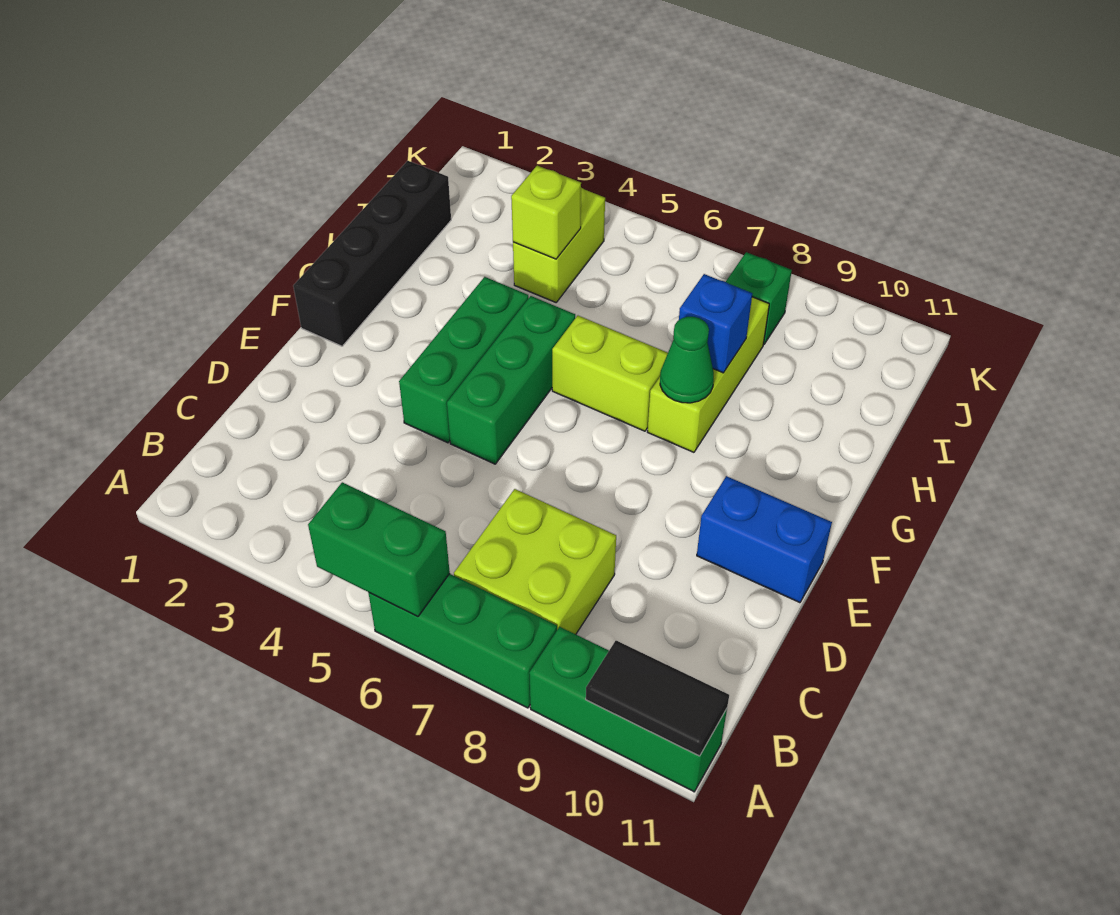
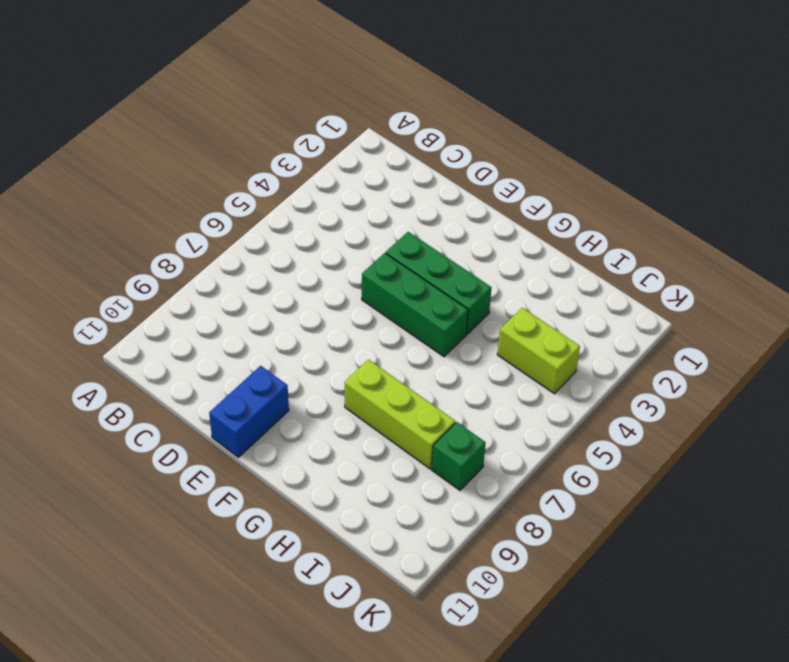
none -> green 1x3 brick [369,574,557,708]
none -> green 1x3 brick [529,627,727,792]
none -> lime 2x2 brick [454,489,616,634]

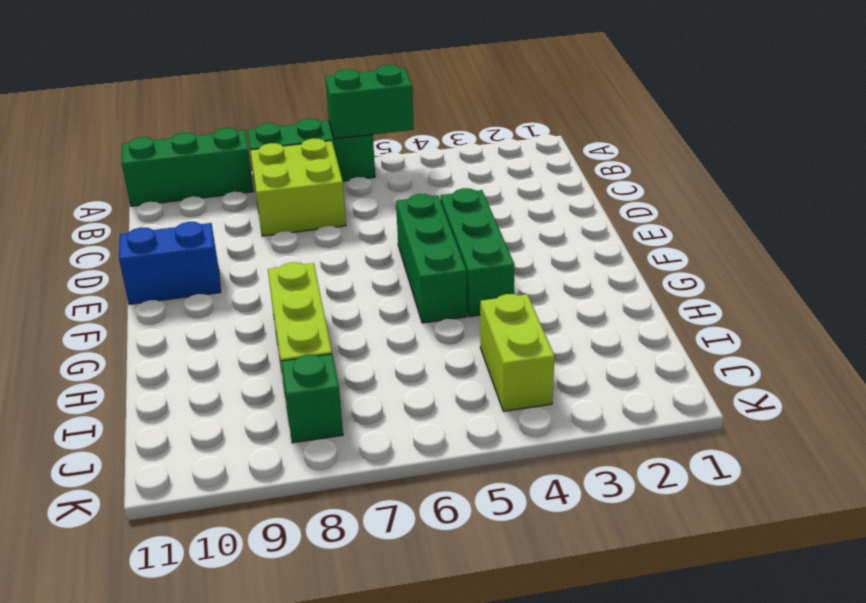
none -> black 1x4 brick [293,161,451,346]
none -> lime 1x2 brick [552,316,668,431]
none -> black 1x2 tile [586,640,729,756]

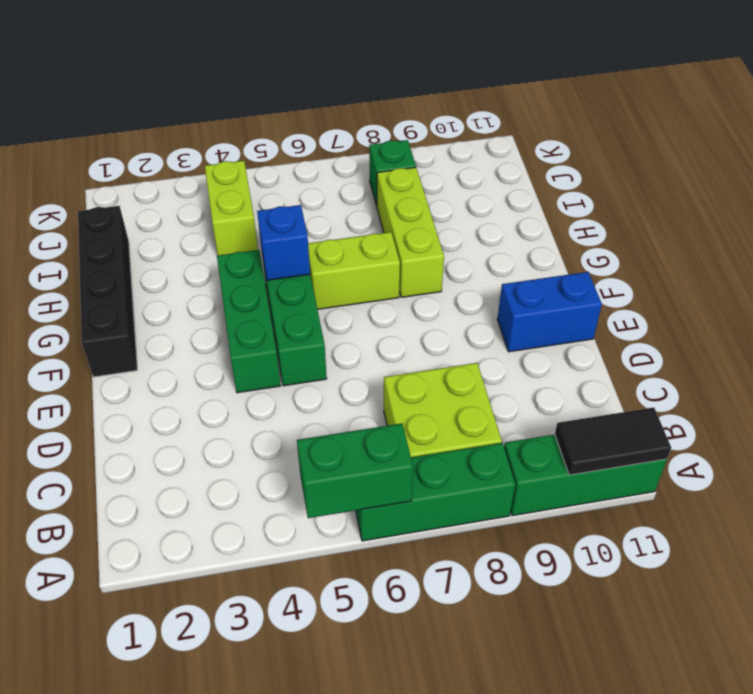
blue 1x1 brick [257,205,310,280] -> blue 1x1 brick moved to [679,274,752,373]
none -> green 1x1 cone [660,317,714,403]
none -> lime 1x1 brick [511,166,581,259]

